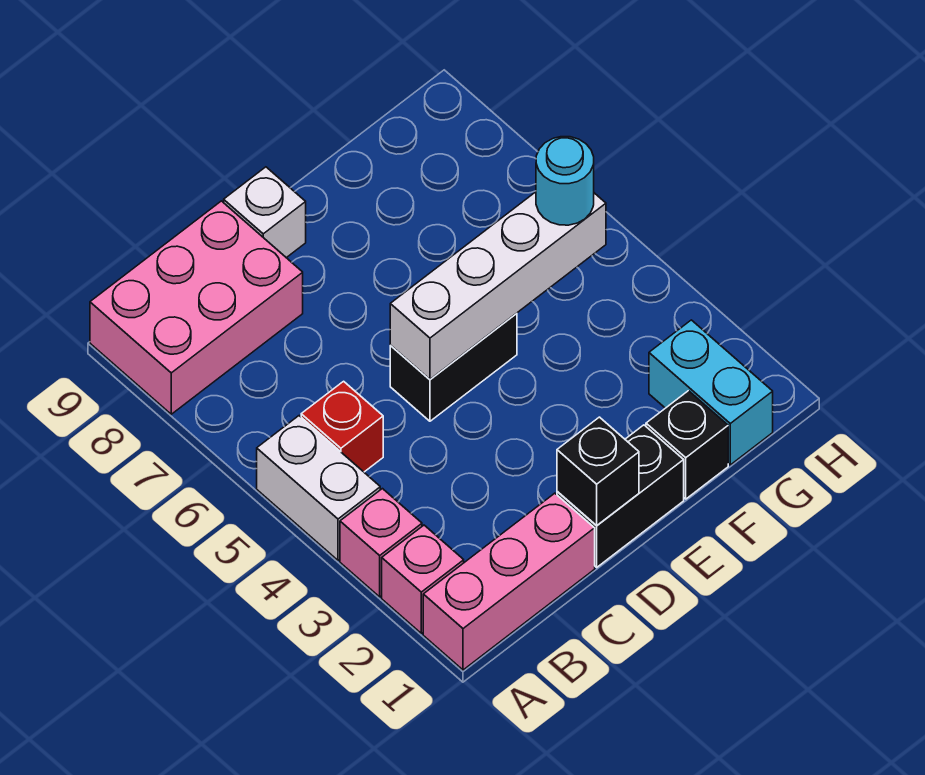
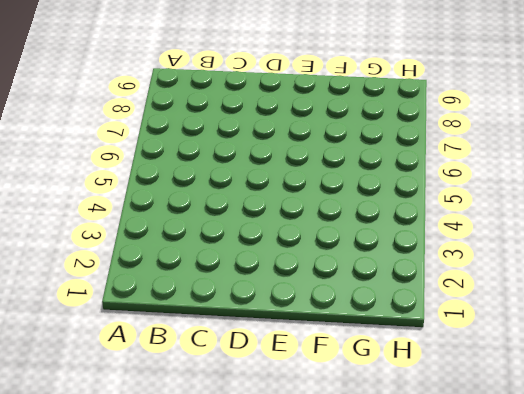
none -> pink 1x3 brick [423,493,595,670]
none -> pink 1x1 brick [382,525,464,633]
none -> pink 1x1 brick [340,489,422,597]

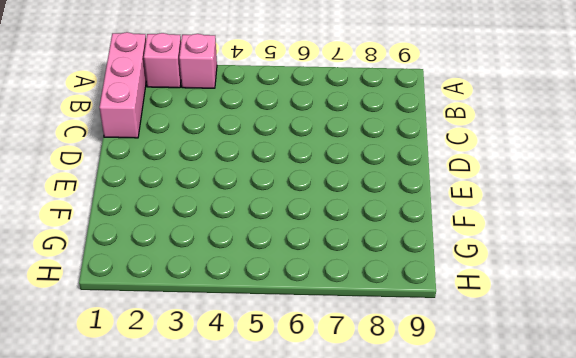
none -> white 1x2 brick [257,416,380,560]
none -> pink 2x3 brick [90,201,303,414]
none -> red 1x1 brick [301,381,383,472]

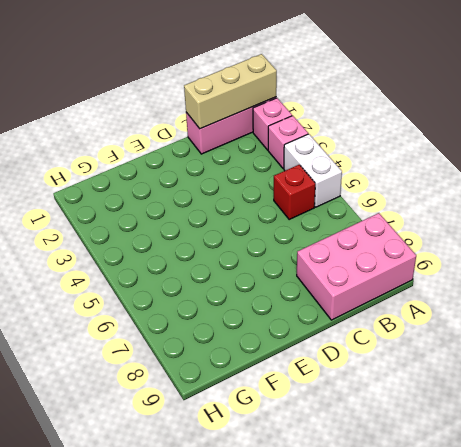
tan 1x3 brick [184,54,277,129] -> none
none -> black 1x2 brick [557,425,684,567]
none -> black 1x2 brick [390,313,517,421]
none -> white 1x1 brick [224,167,306,258]

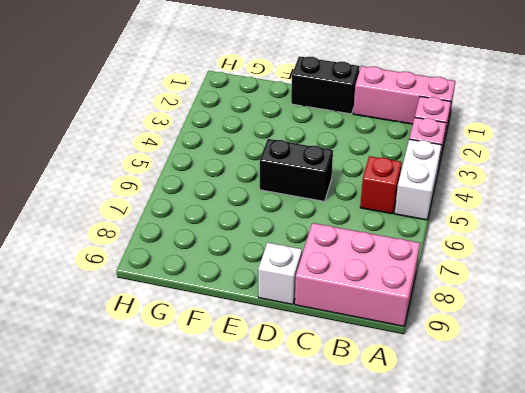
none -> black 1x1 brick [646,391,728,499]
none -> cyan 1x2 brick [649,320,773,465]
none -> black 1x1 brick [557,417,639,526]

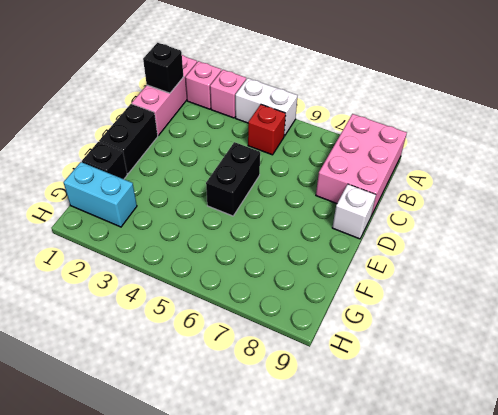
black 1x1 brick [143,43,183,93] -> black 1x1 brick moved to [557,417,639,526]
none -> white 1x4 brick [390,192,606,379]
none -> cyan 1x1 round brick [536,137,594,225]

